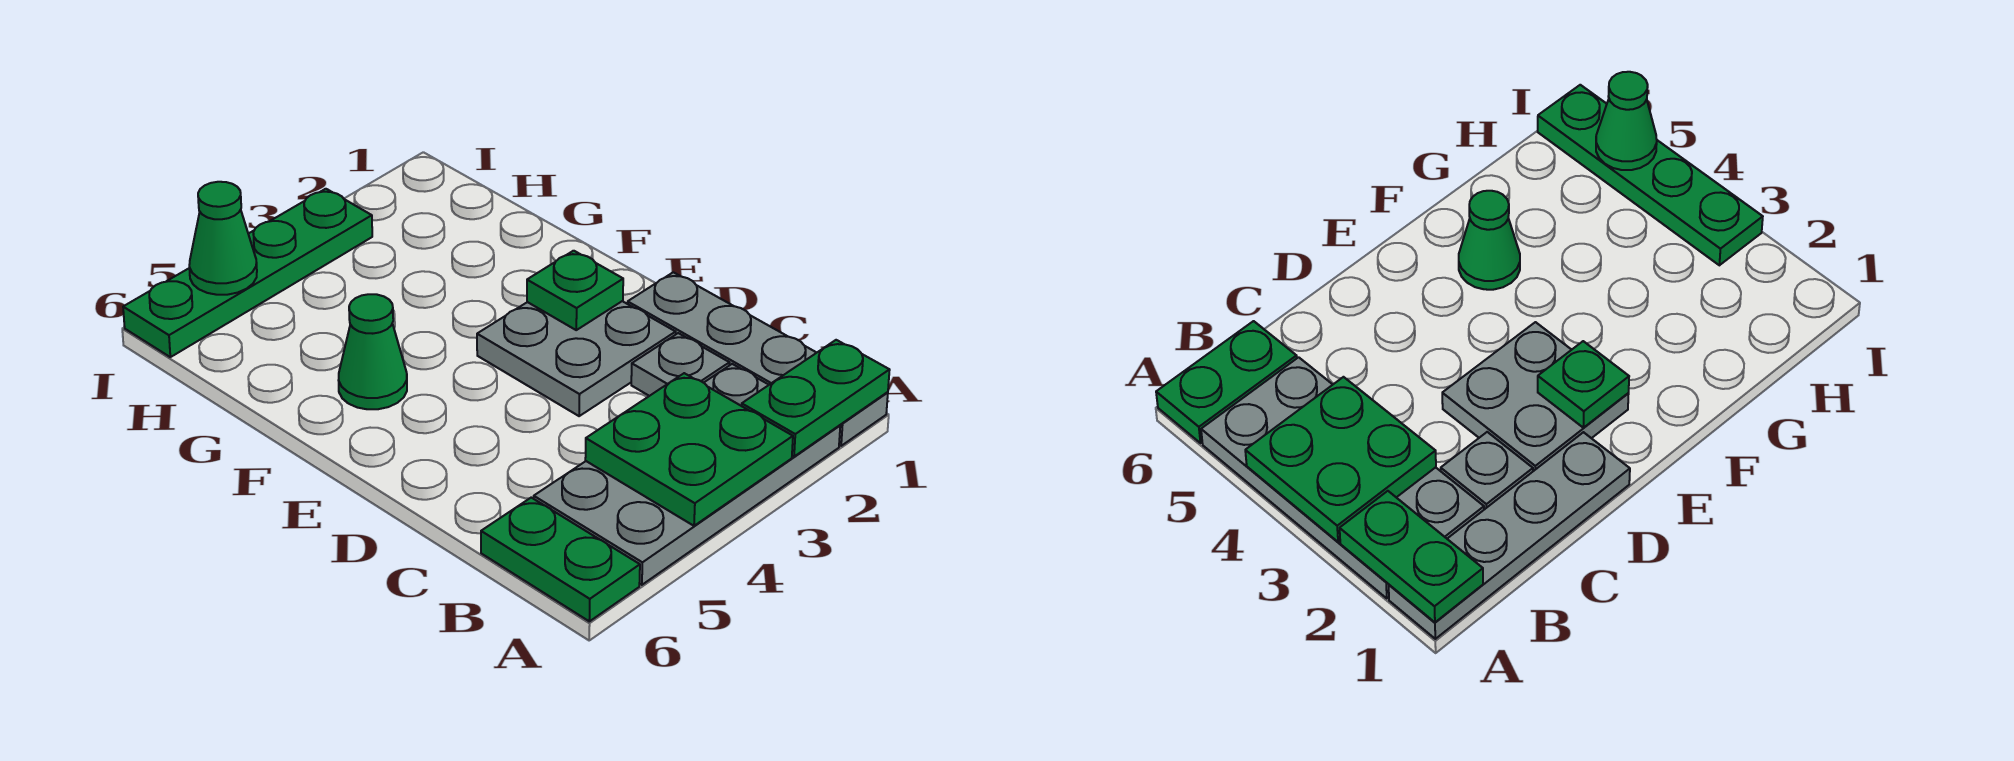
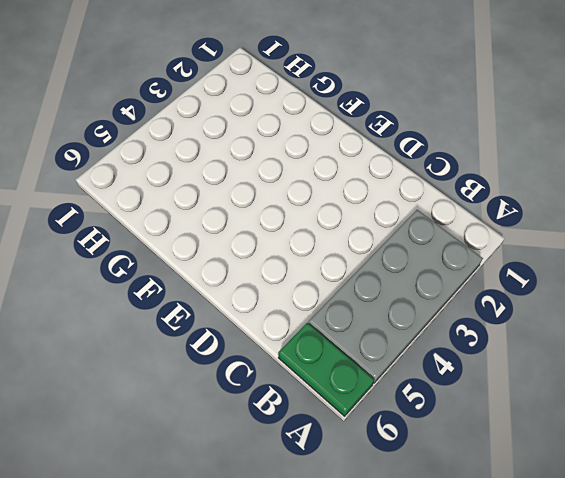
none -> grey 1x4 plate [628,272,888,446]
none -> grey 1x1 plate [631,333,729,396]

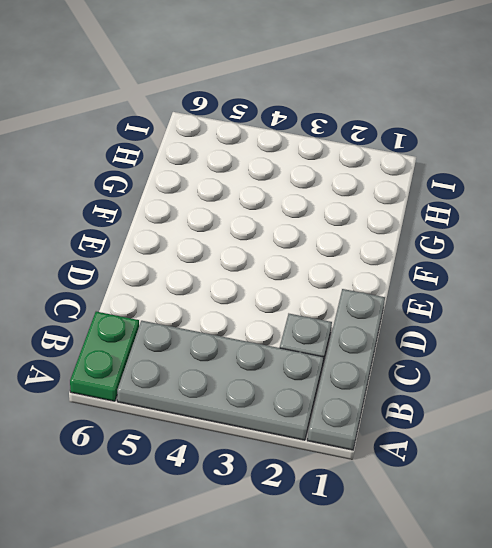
none -> grey 2x2 plate [477,301,676,416]
none -> green 1x1 cone [338,294,407,409]

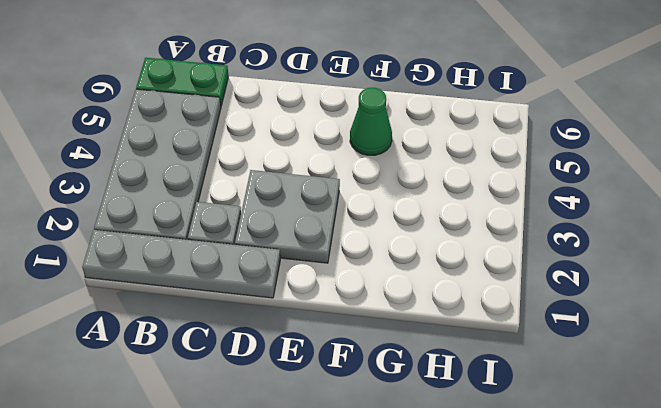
none -> green 1x4 plate [123,189,372,357]
none -> green 1x2 plate [742,340,890,457]

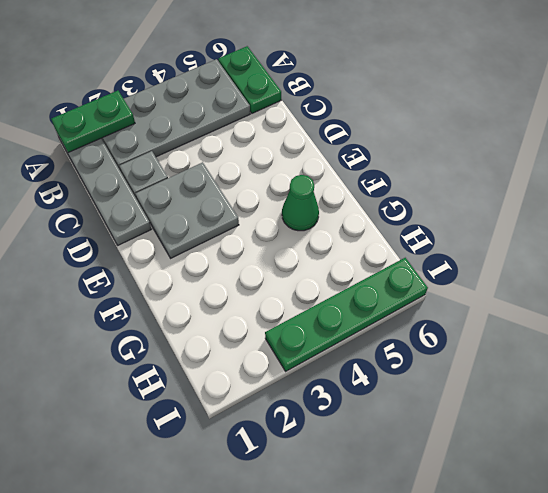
none -> green 2x2 plate [585,373,793,526]
none -> green 1x1 plate [527,251,623,330]

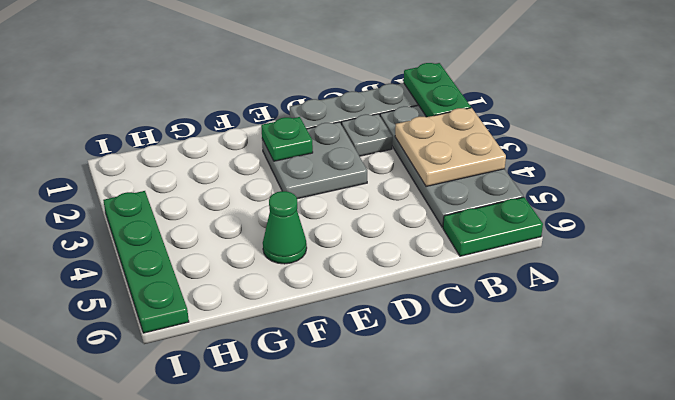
tan 2x2 plate [395,108,506,187] -> green 2x2 plate [585,373,793,526]
none -> green 1x1 cone [189,182,257,295]

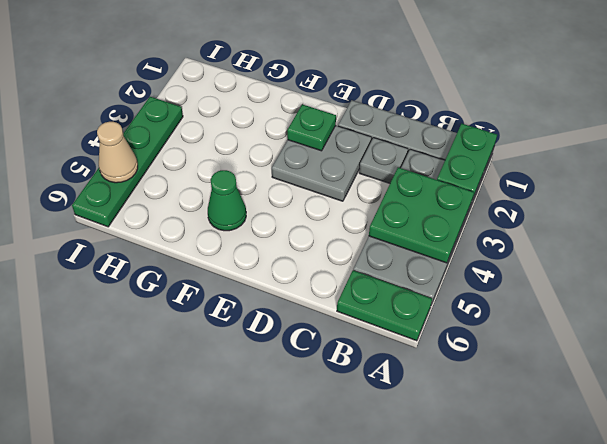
tan 1x1 cone [97,122,138,183] -> green 1x1 cone [189,182,257,295]

